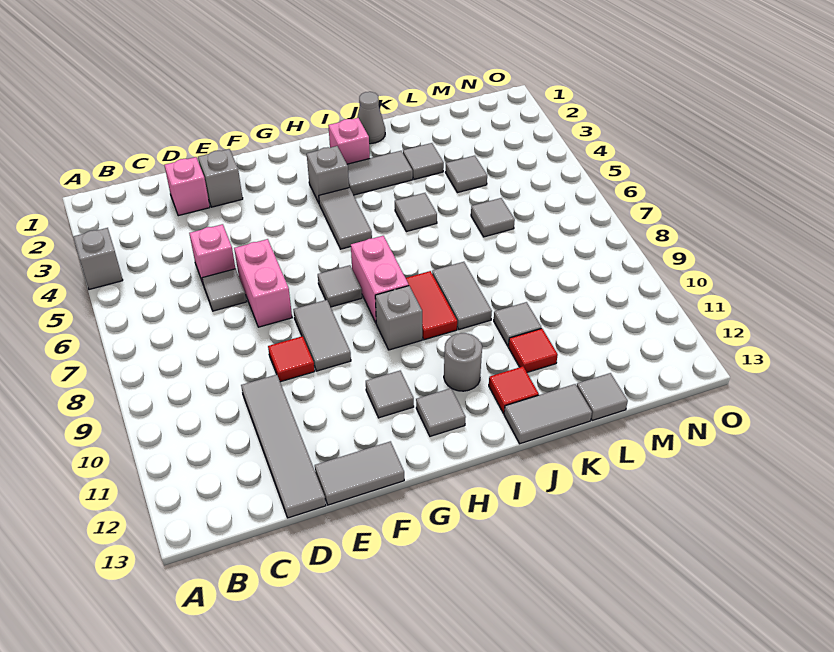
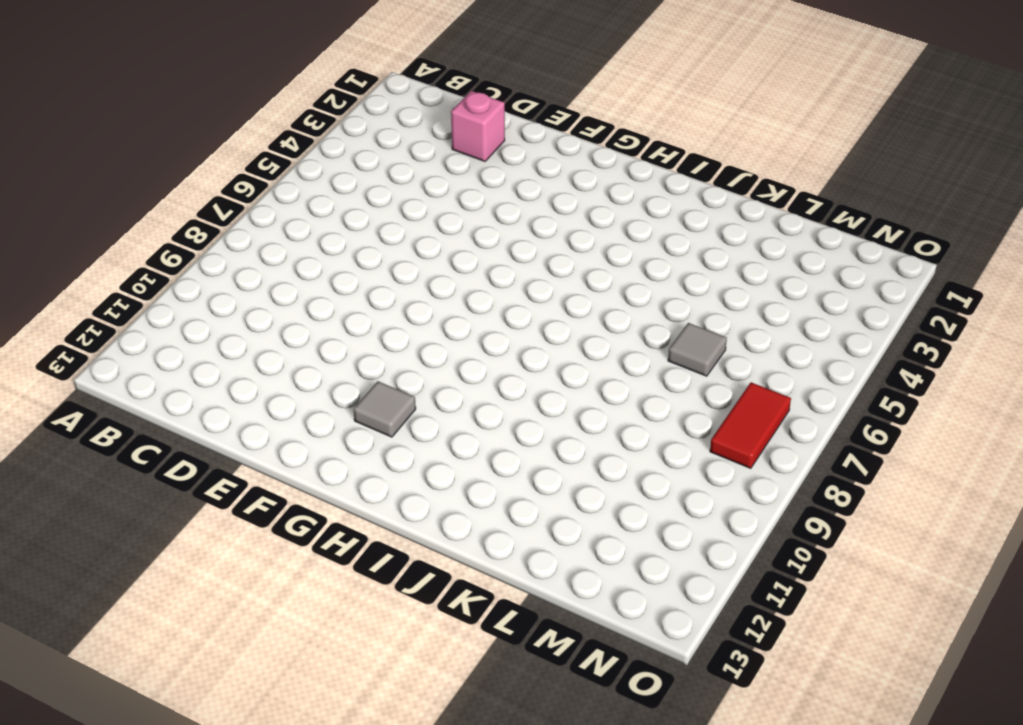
red 1x2 tile [710,382,791,468] -> red 1x2 tile moved to [406,271,457,340]
none -> grey 1x1 brick [73,228,123,289]
none -> pink 1x1 brick [189,224,235,283]
none -> grey 1x1 tile [202,269,246,311]
none -> grey 1x4 tile [241,375,326,518]

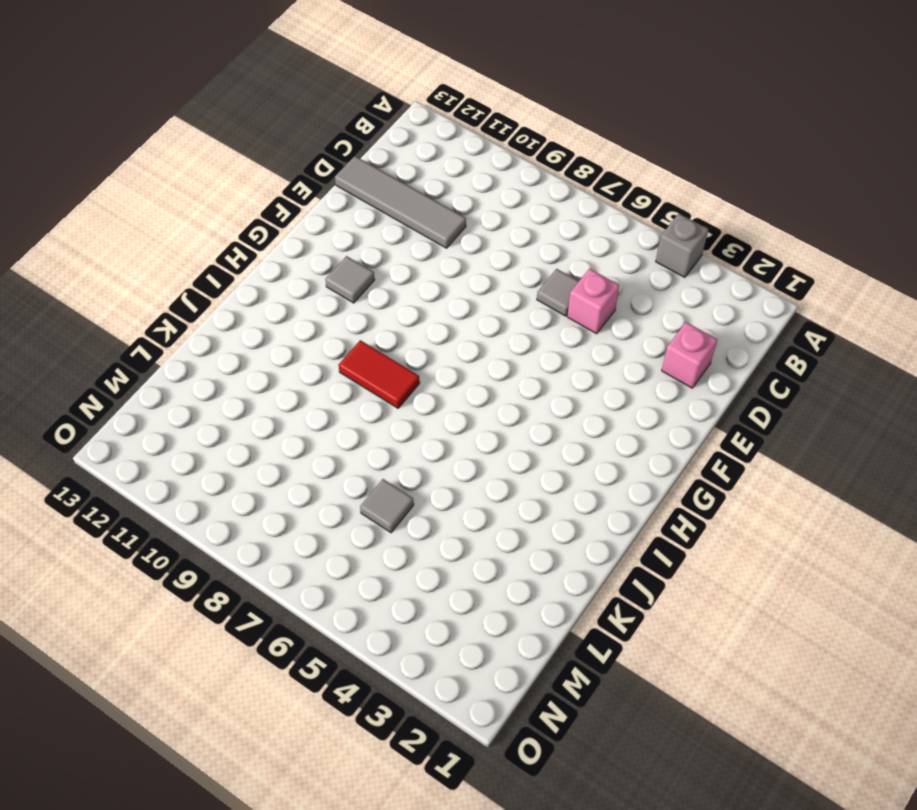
none -> grey 1x1 brick [198,149,243,207]
none -> pink 1x2 brick [234,239,292,327]
none -> red 1x1 tile [268,336,315,382]
none -> grey 1x2 tile [315,441,404,505]

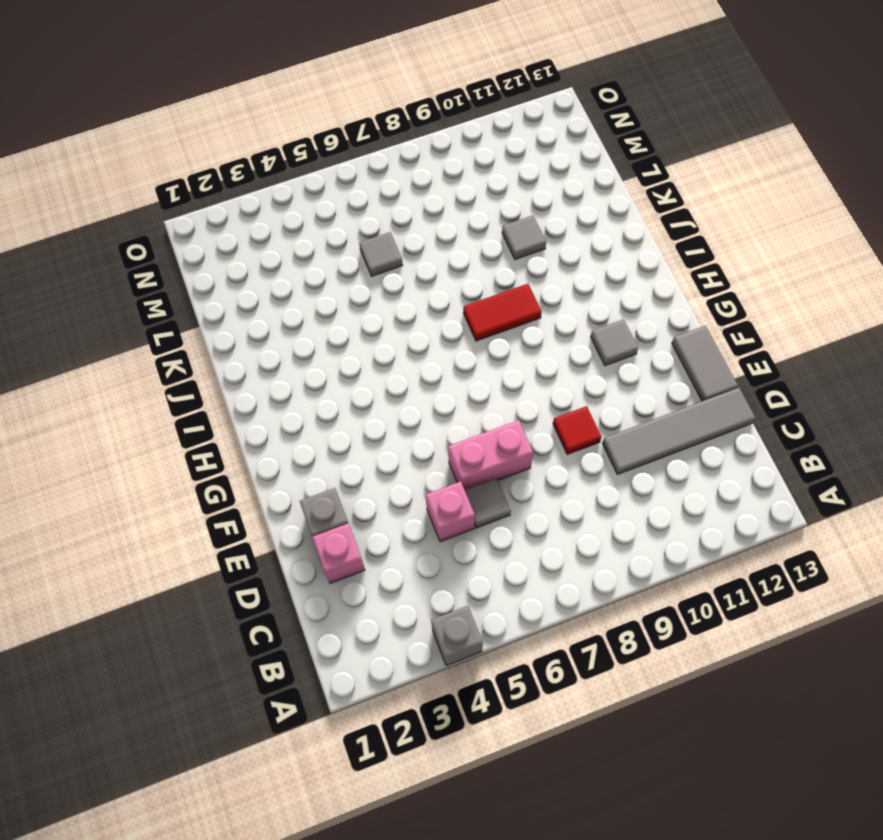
none -> grey 1x2 tile [293,300,351,371]
none -> grey 1x1 tile [318,265,362,307]
none -> grey 1x1 brick [307,146,349,203]
none -> grey 1x2 tile [319,188,372,249]

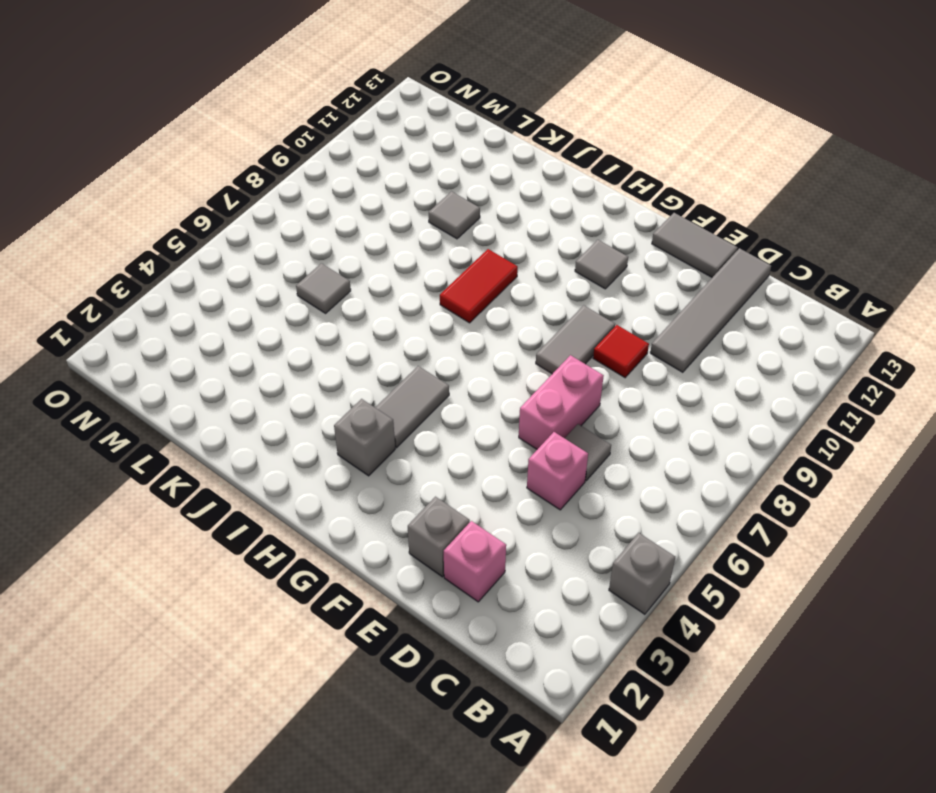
none -> grey 1x1 tile [318,265,362,307]
none -> pink 1x2 brick [351,236,409,323]
none -> grey 1x1 brick [375,286,422,350]
none -> grey 1x1 tile [416,388,466,436]

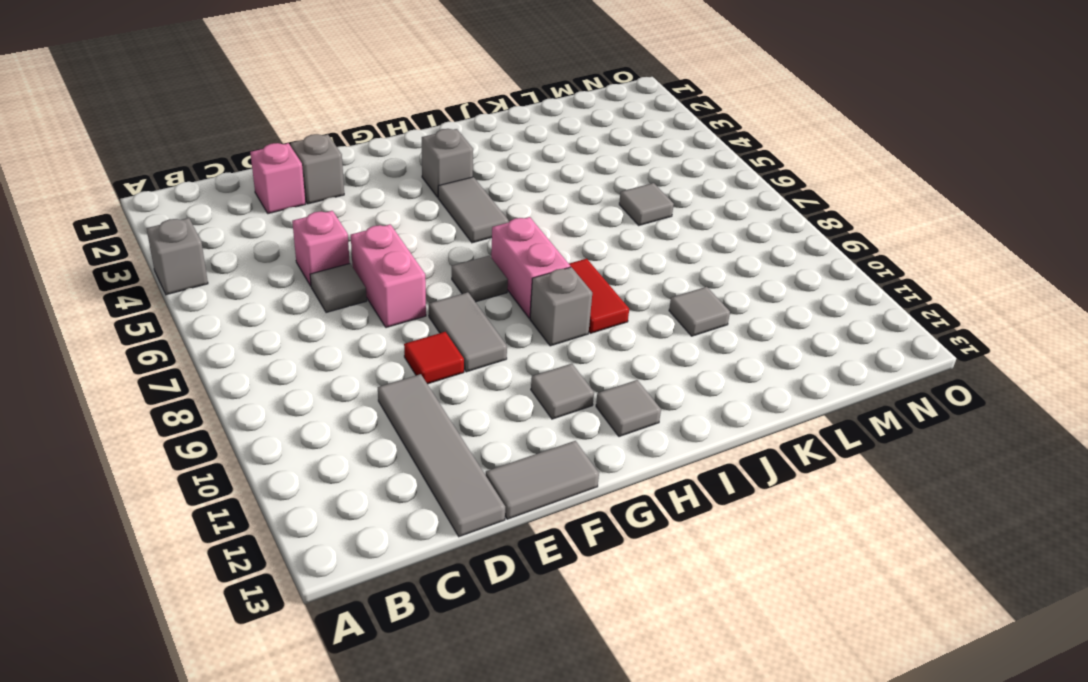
none -> pink 1x1 brick [328,118,370,164]
none -> grey 1x2 tile [347,151,413,195]
none -> grey 1x1 round brick [444,333,482,391]
none -> grey 1x1 cone [357,92,385,144]

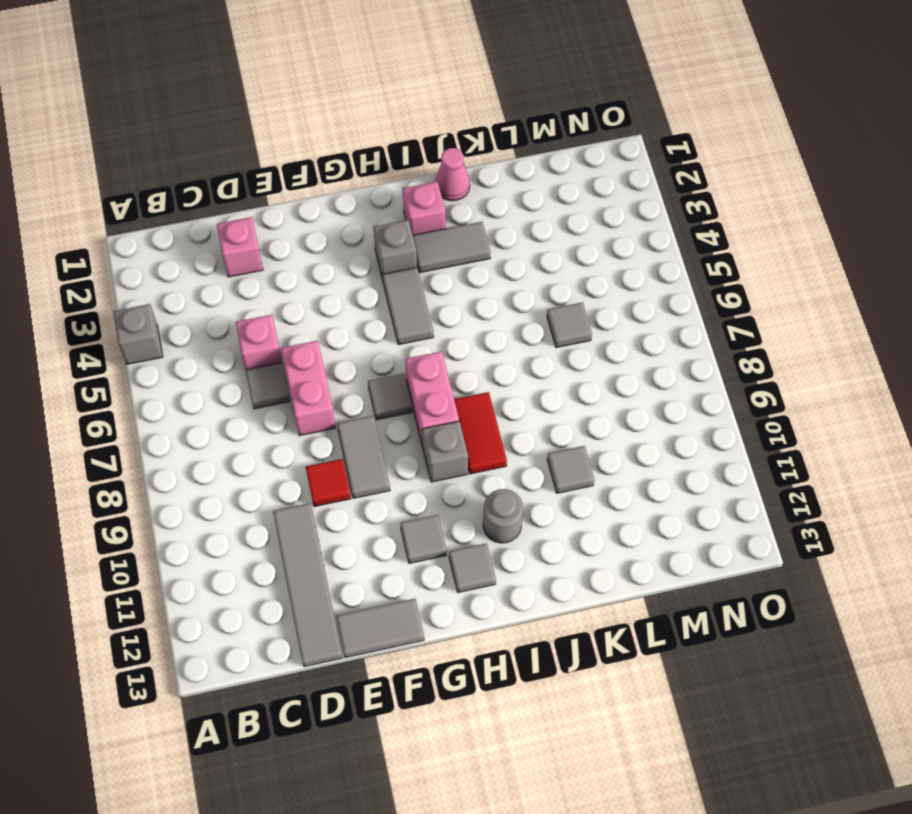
pink 1x1 cone [435,148,470,201] -> grey 1x1 cone [357,92,385,144]
none -> grey 1x1 brick [198,149,243,207]
none -> grey 1x1 tile [395,193,437,232]
none -> grey 1x2 tile [432,262,492,329]
none -> red 1x1 tile [489,366,539,413]

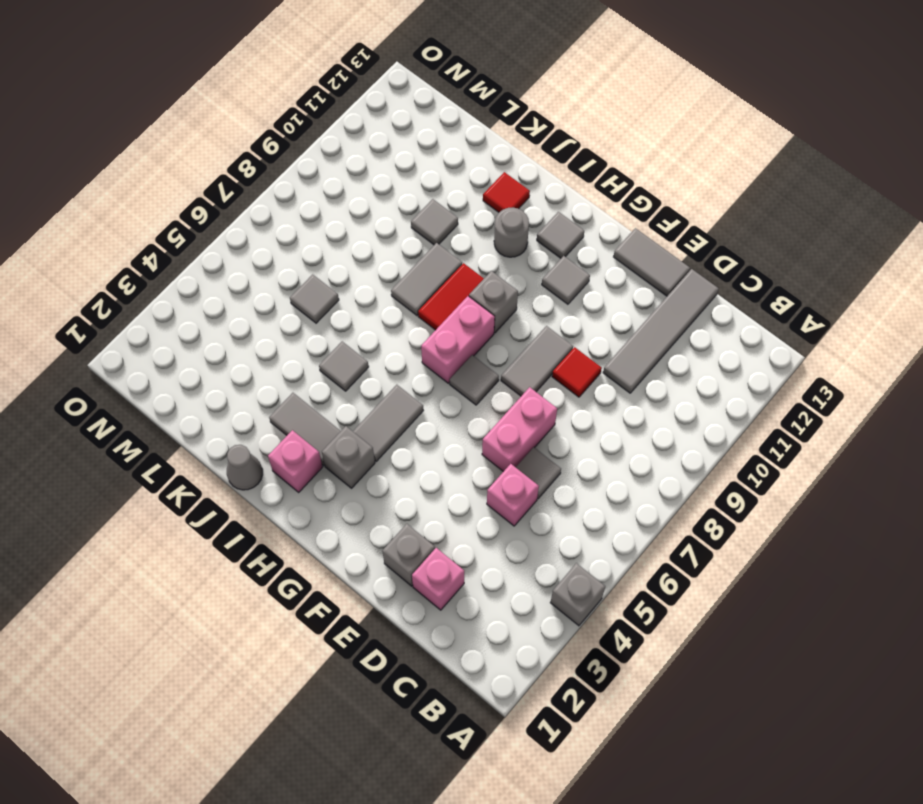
none -> grey 1x2 tile [504,384,592,444]
none -> grey 1x1 tile [403,143,444,179]
none -> red 1x1 tile [509,328,558,372]
none -> grey 1x1 tile [445,156,487,193]

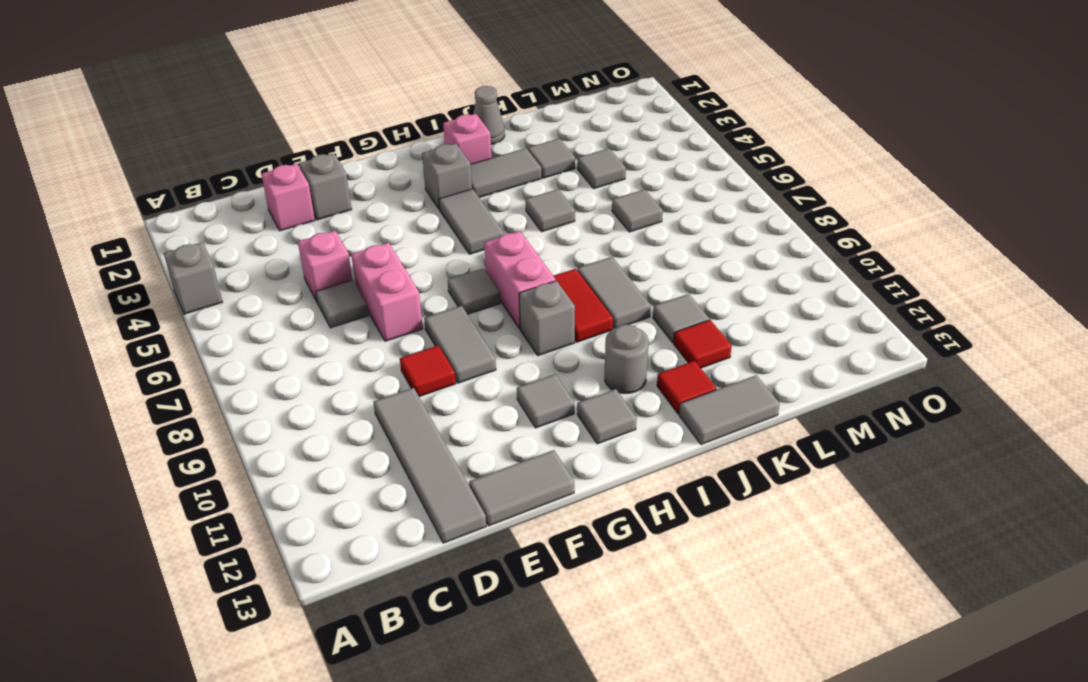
none -> grey 1x1 tile [577,373,628,421]

